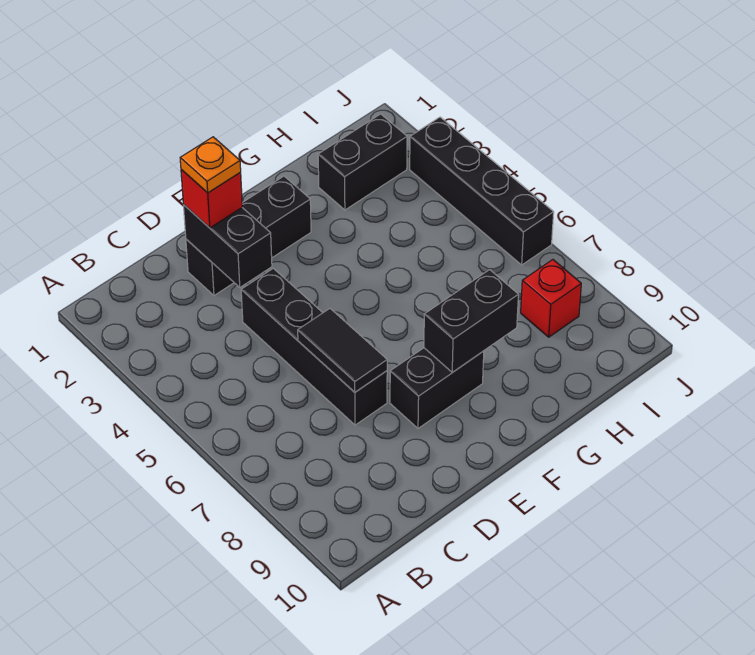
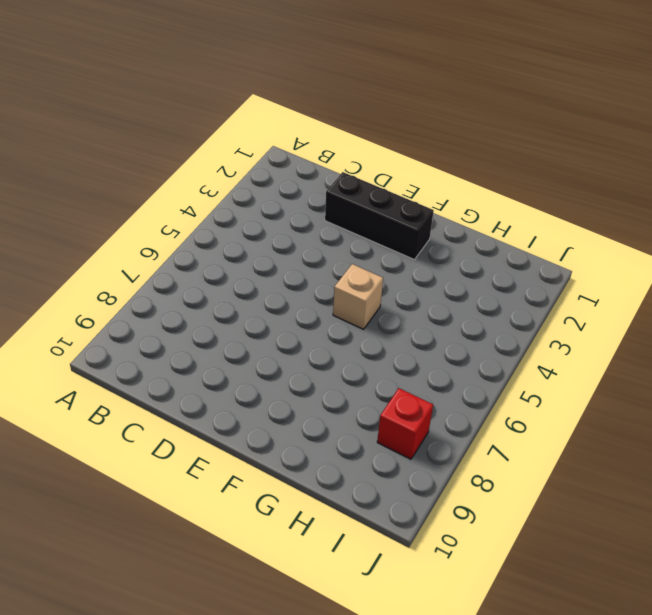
tan 1x1 brick [333,264,383,329] -> none
none -> black 1x4 brick [241,268,387,425]
none -> black 1x2 brick [390,348,484,428]

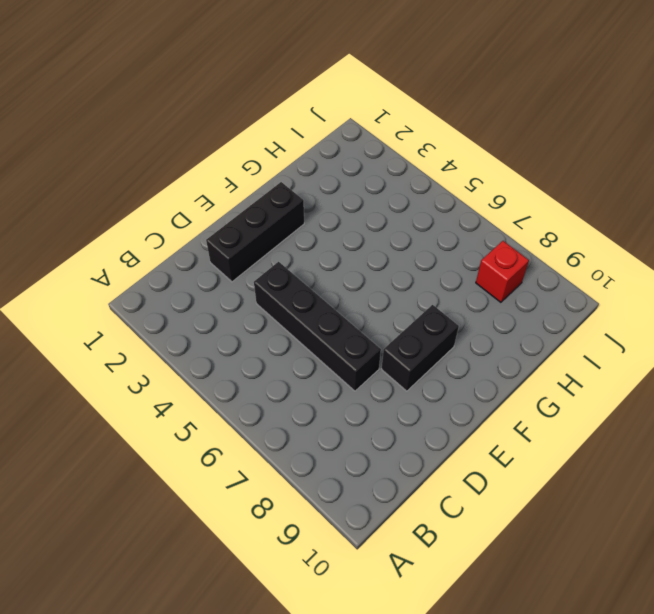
none -> black 1x2 brick [318,114,407,210]
none -> black 1x4 brick [410,117,554,265]

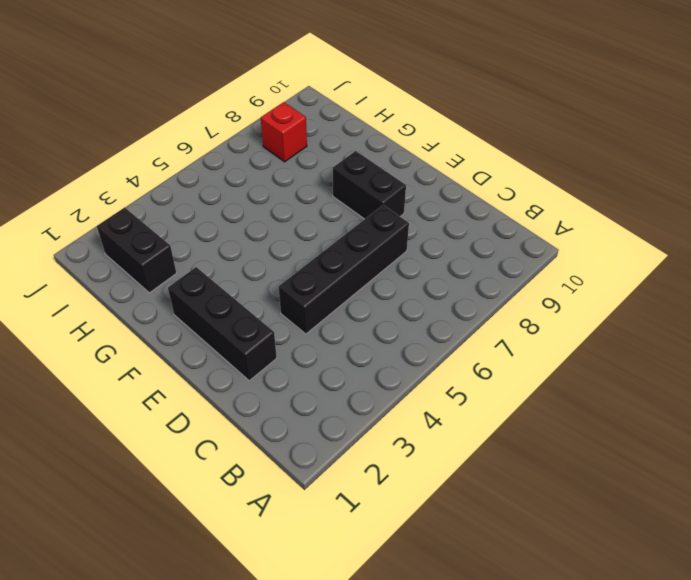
none -> black 1x4 brick [410,117,554,265]
none -> black 1x2 brick [183,205,272,287]

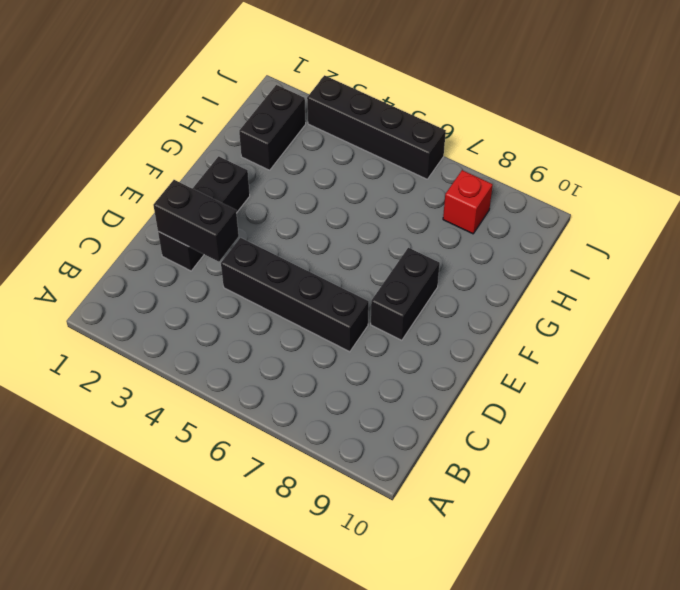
none -> black 1x2 tile [298,309,387,392]
none -> black 1x2 brick [424,270,518,372]

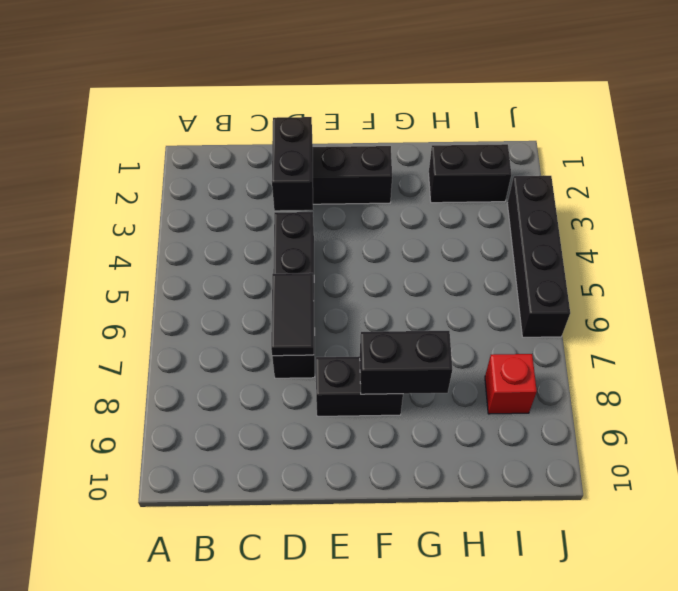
none -> red 1x1 brick [181,170,242,228]
none -> orange 1x1 plate [180,137,241,193]

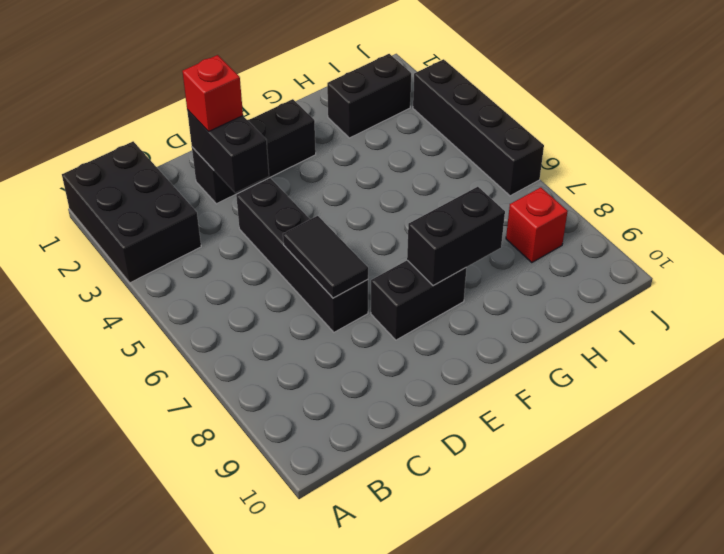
black 2x3 brick [62,141,201,283] -> none
none -> orange 1x1 plate [180,137,241,193]

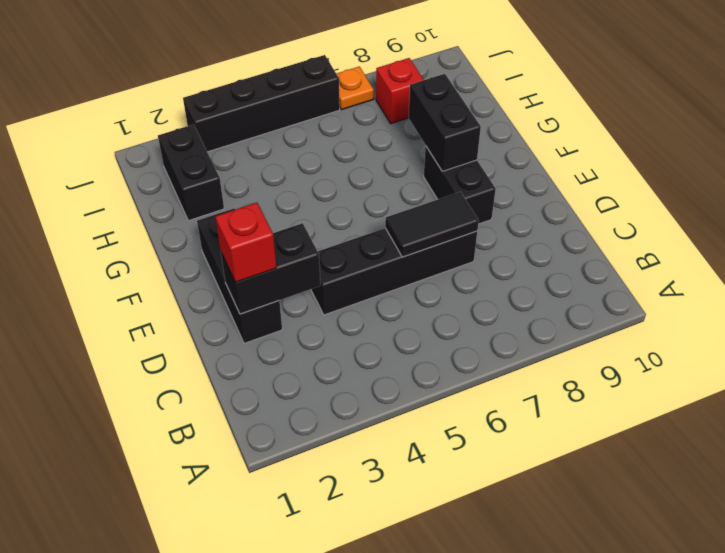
orange 1x1 plate [336,67,374,110] -> orange 1x1 plate moved to [180,137,241,193]

